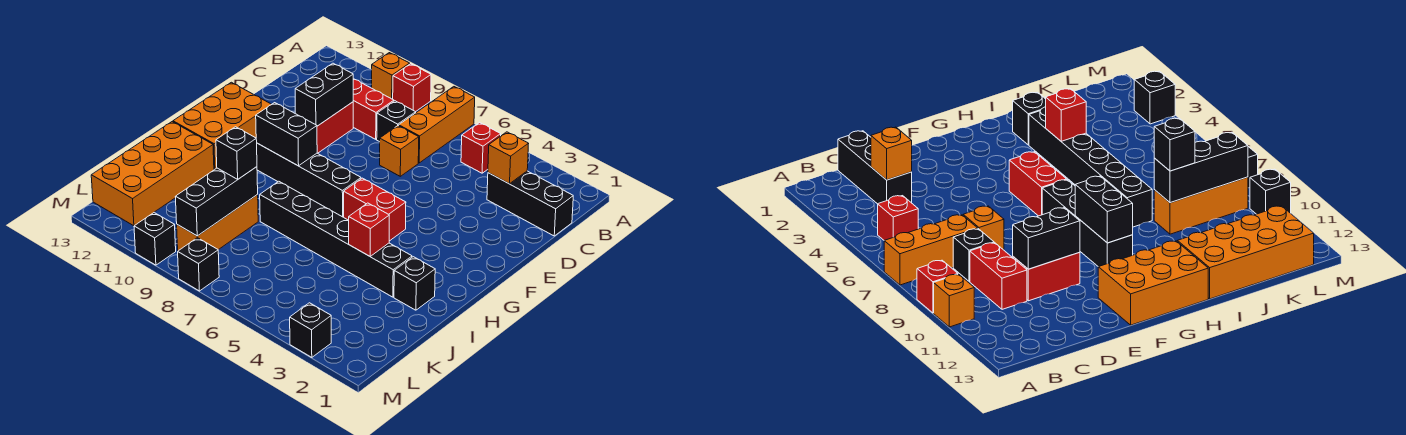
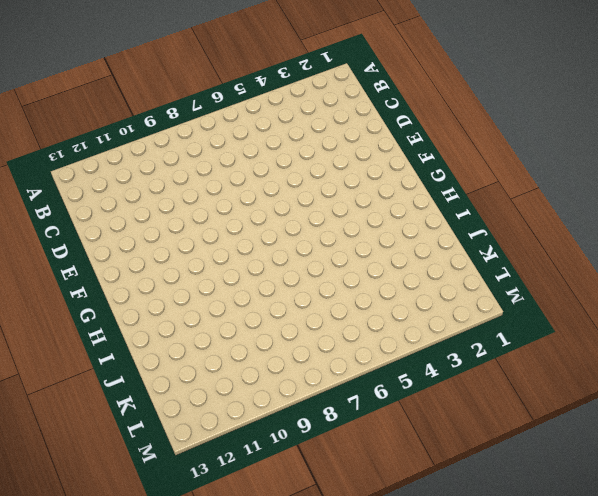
none -> orange 1x3 brick [399,87,475,163]
none -> red 1x1 brick [393,64,431,112]
none -> orange 1x1 brick [372,53,410,99]

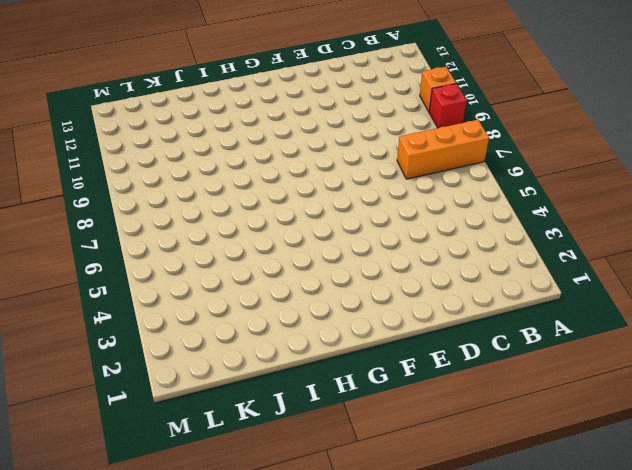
none -> red 1x1 brick [461,123,501,173]
none -> black 1x3 brick [487,171,573,236]
none -> black 1x1 brick [377,101,416,142]

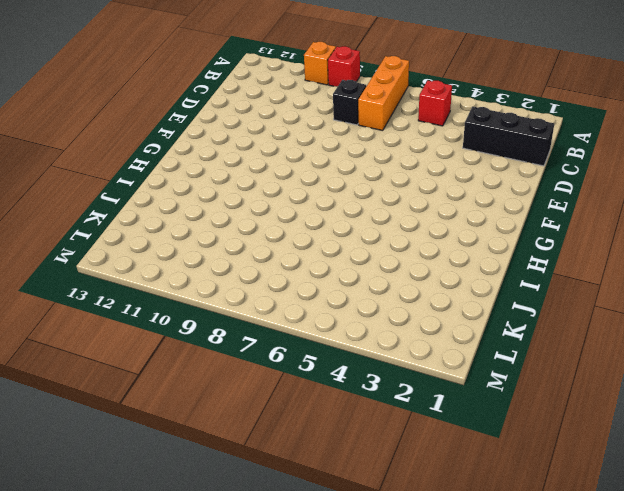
none -> red 1x2 brick [353,79,394,139]
none -> orange 1x1 brick [380,126,419,176]
none -> red 1x2 brick [317,102,353,153]

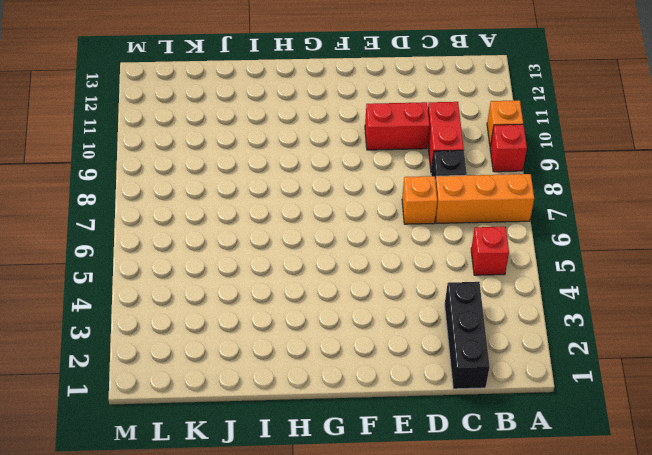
none -> orange 2x3 brick [173,82,271,170]
none -> red 1x2 brick [344,178,406,241]
none -> black 1x4 brick [257,143,361,217]

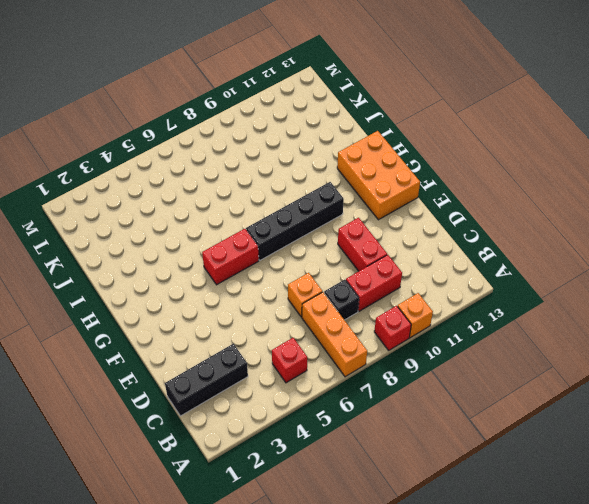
none -> black 1x1 brick [394,257,435,310]
none -> black 1x6 brick [260,181,412,297]
none -> orange 2x4 brick [91,122,214,226]

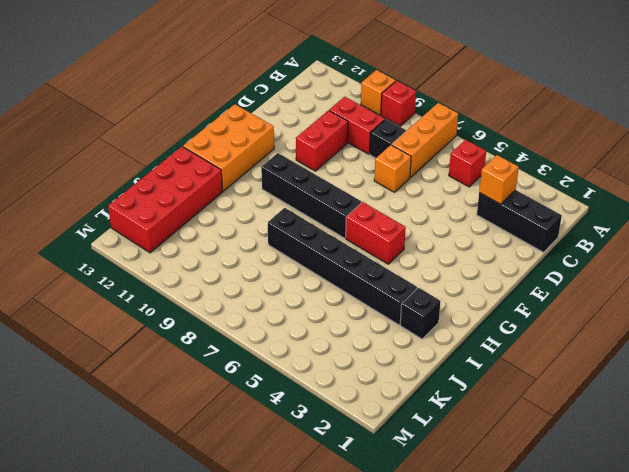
red 2x4 brick [108,147,223,253] -> orange 2x4 brick [91,122,214,226]
none -> orange 1x3 brick [177,195,258,251]
none -> black 1x1 brick [290,303,331,357]
none -> black 1x1 brick [178,238,219,291]

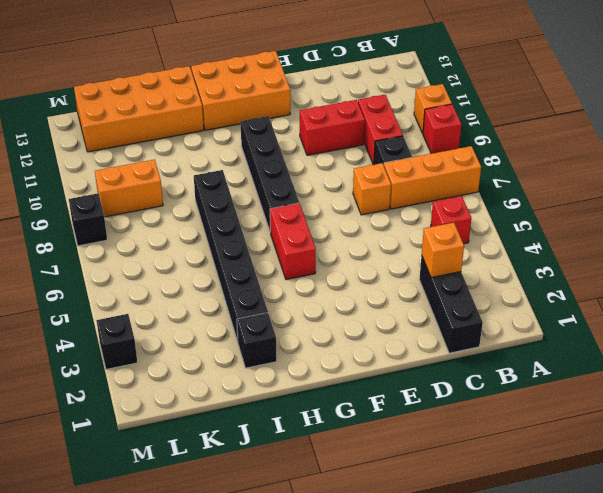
orange 1x2 brick [95,160,163,217] -> orange 1x3 brick [177,195,258,251]
none -> black 1x1 brick [134,213,176,265]
none -> black 1x2 brick [295,63,353,126]
none -> black 1x2 brick [256,103,317,166]

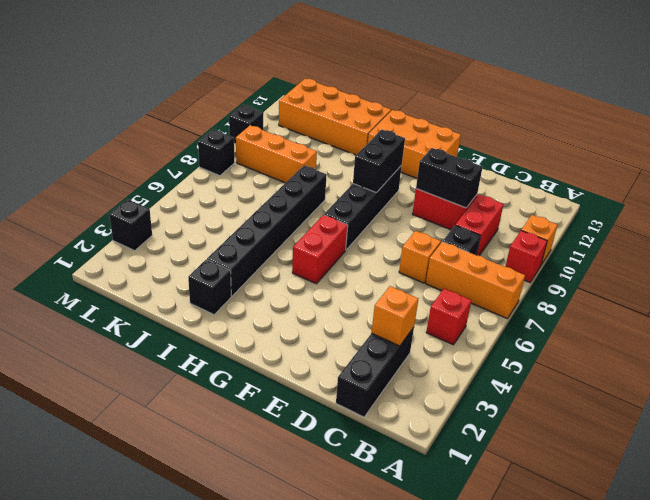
none -> red 1x1 brick [349,203,389,256]
none -> black 1x3 brick [175,167,258,236]
none -> black 1x1 brick [216,127,257,179]

